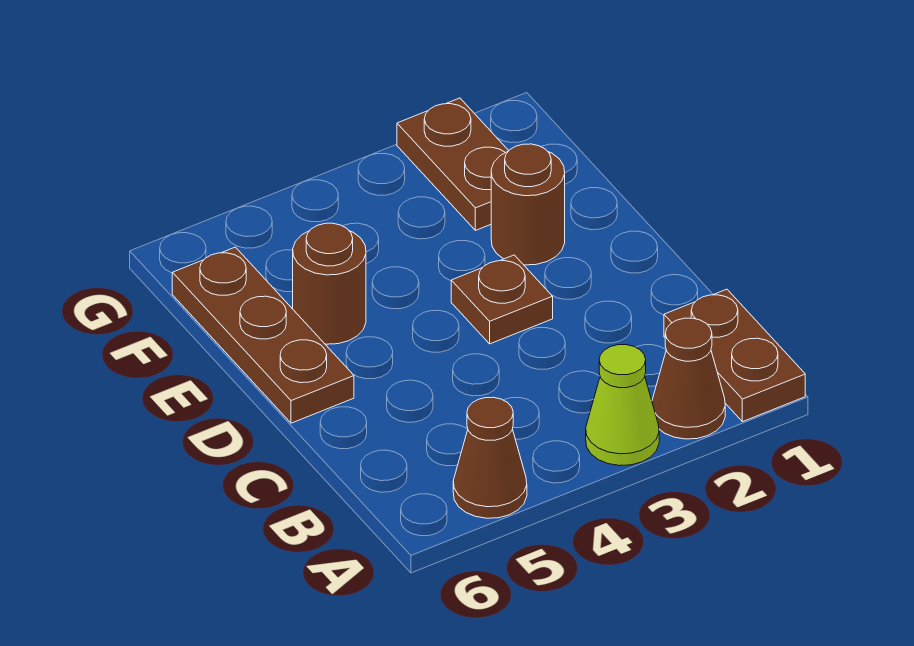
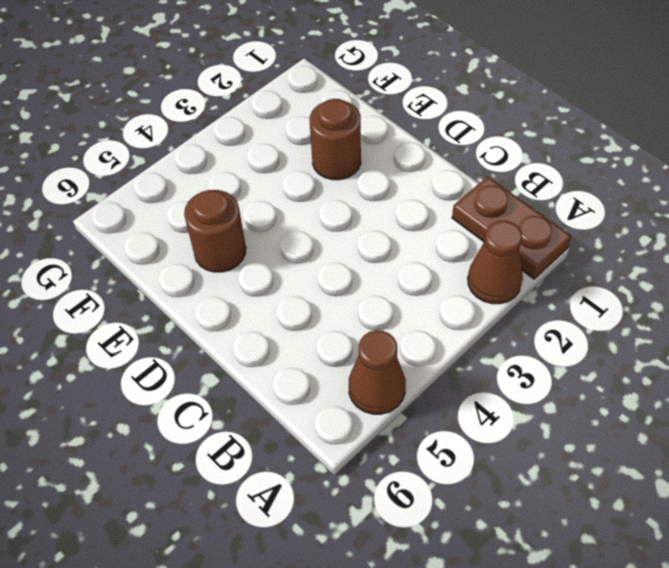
none -> lime 1x1 cone [586,345,659,466]
none -> brown 1x1 plate [451,255,553,344]

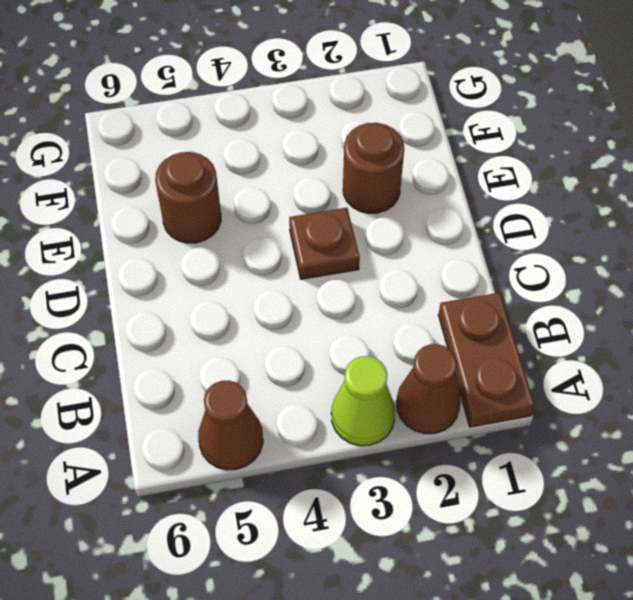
none -> brown 1x3 plate [172,247,354,423]
none -> brown 1x2 plate [397,98,509,230]

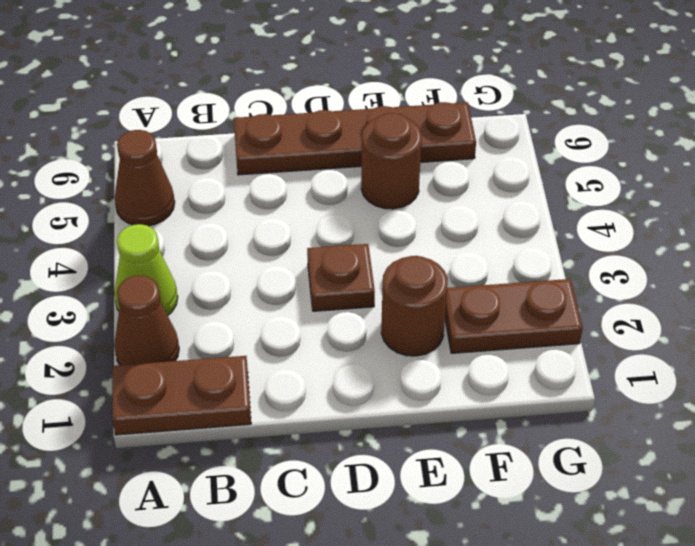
brown 1x4 plate [234,102,476,175] -> brown 1x3 plate [172,247,354,423]

